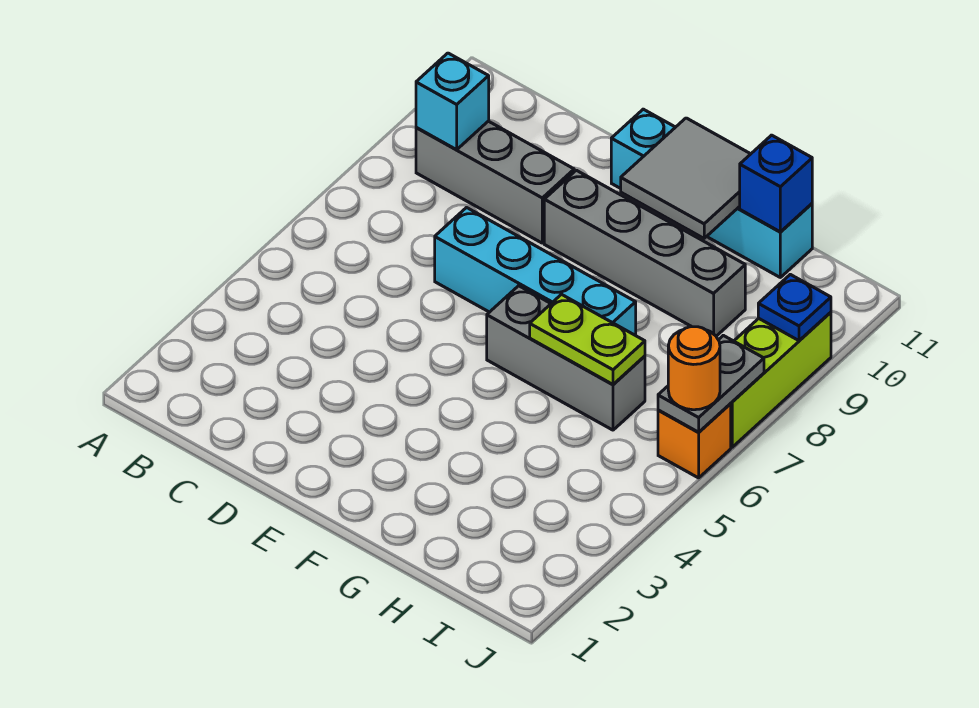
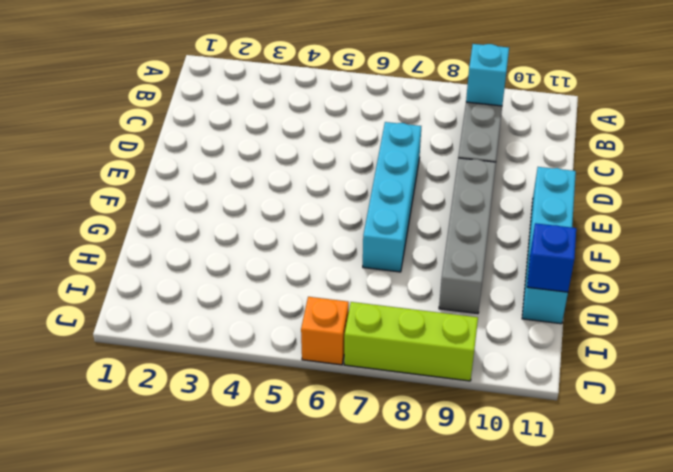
none -> grey 1x3 brick [487,286,645,430]
none -> grey 2x2 tile [621,118,750,238]
none -> lime 1x2 plate [530,294,645,385]

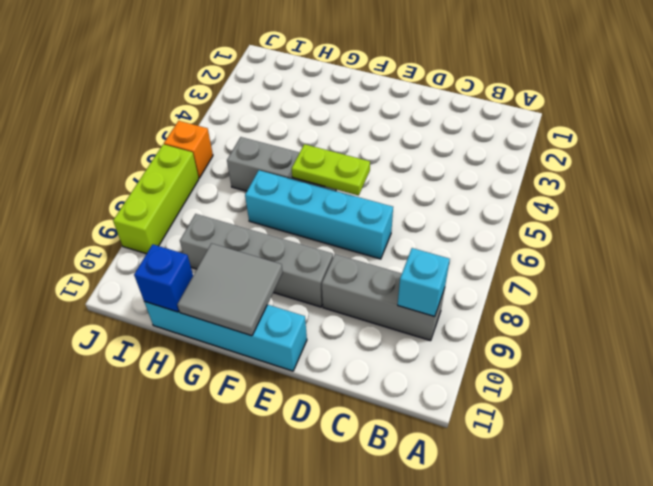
lime 1x2 plate [292,144,370,195] -> lime 1x2 plate moved to [530,294,645,385]
none -> grey 1x2 plate [658,335,764,432]
none -> blue 1x1 plate [758,274,831,341]
none -> orange 1x1 round brick [668,327,720,410]

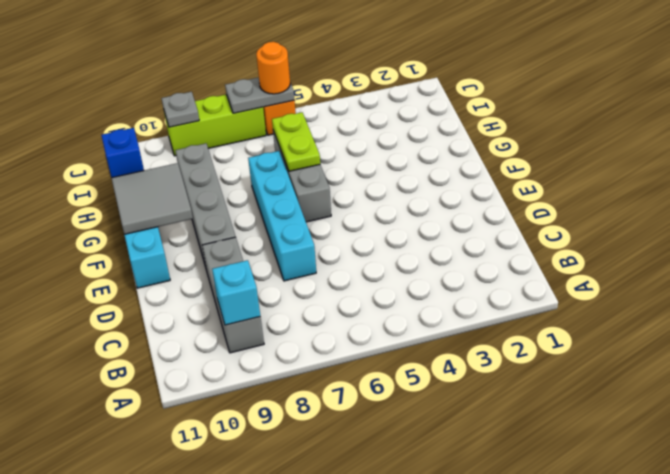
grey 1x1 plate [161,92,199,127] -> blue 1x1 plate [758,274,831,341]

